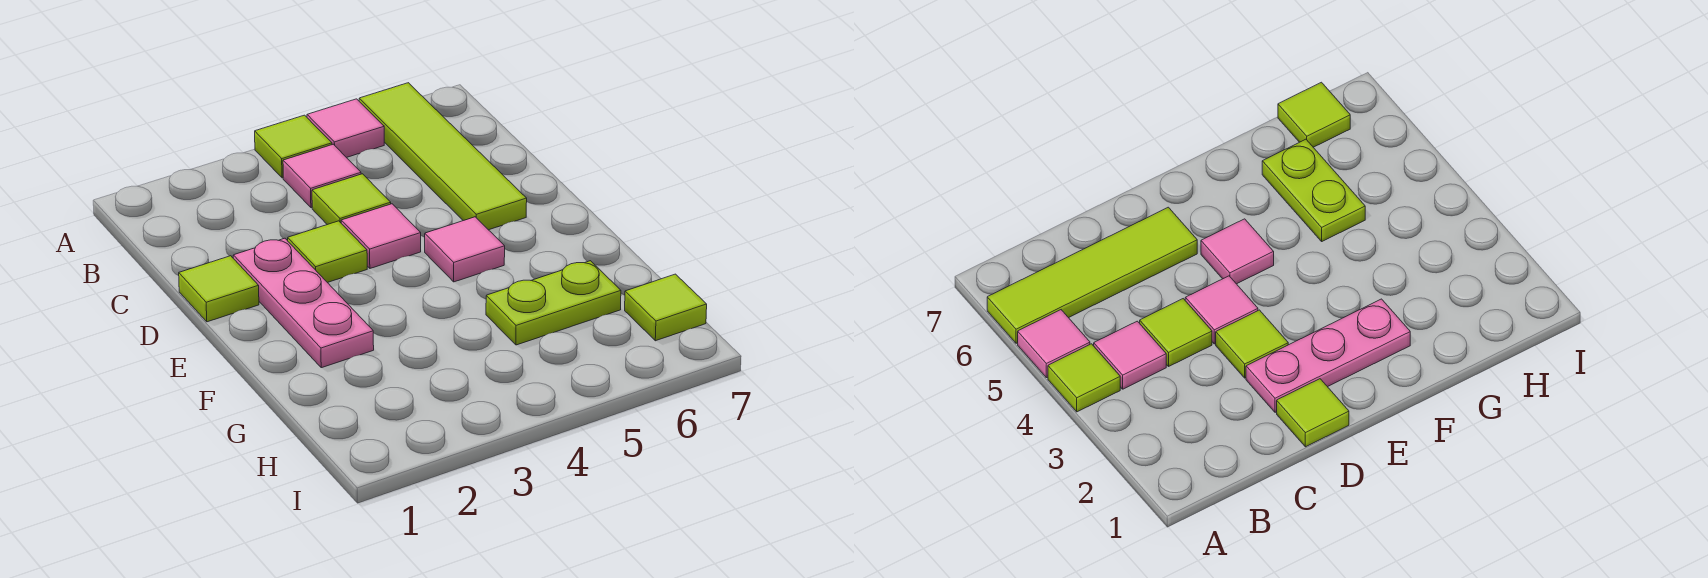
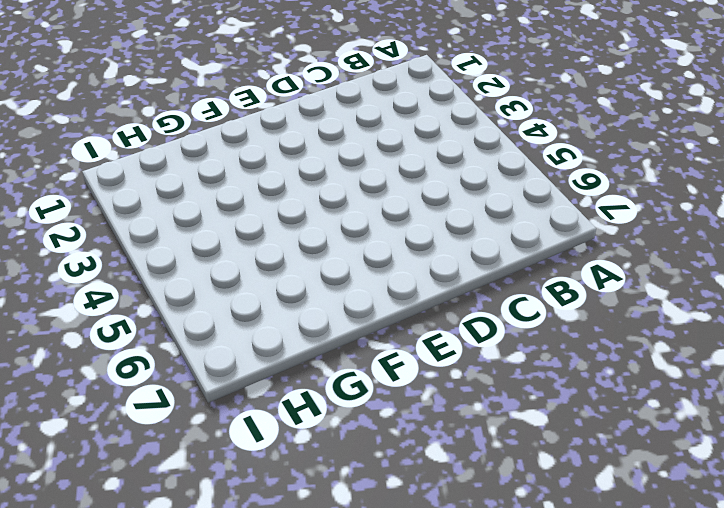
none -> lime 1x1 tile [255,115,332,178]
none -> pink 1x1 tile [307,99,384,158]
none -> lime 1x4 tile [359,83,527,230]

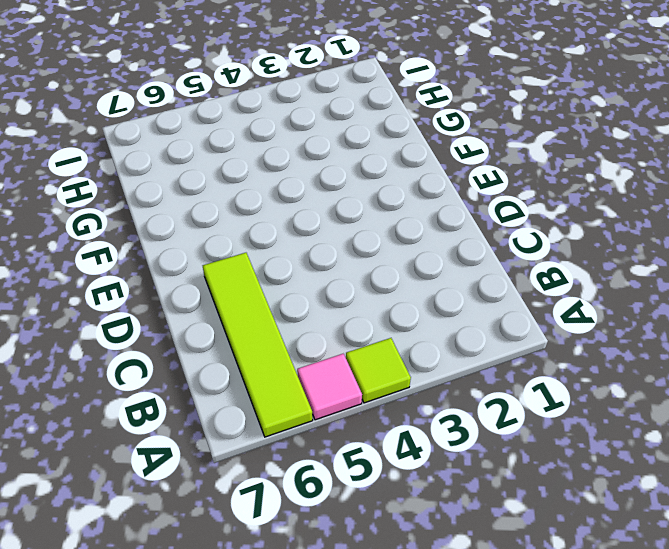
none -> pink 1x1 tile [283,144,361,208]
none -> lime 1x1 tile [312,174,391,225]
none -> lime 1x1 tile [179,256,259,322]

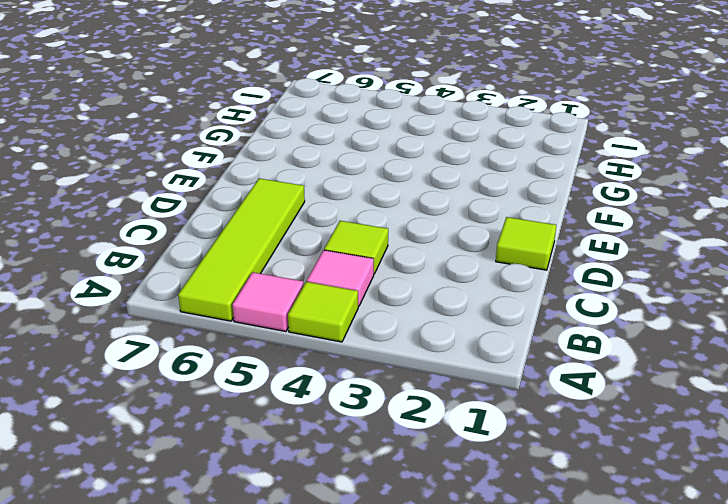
none -> pink 1x3 plate [233,238,374,368]
none -> lime 1x1 tile [288,221,367,283]
none -> pink 1x1 tile [341,204,421,268]

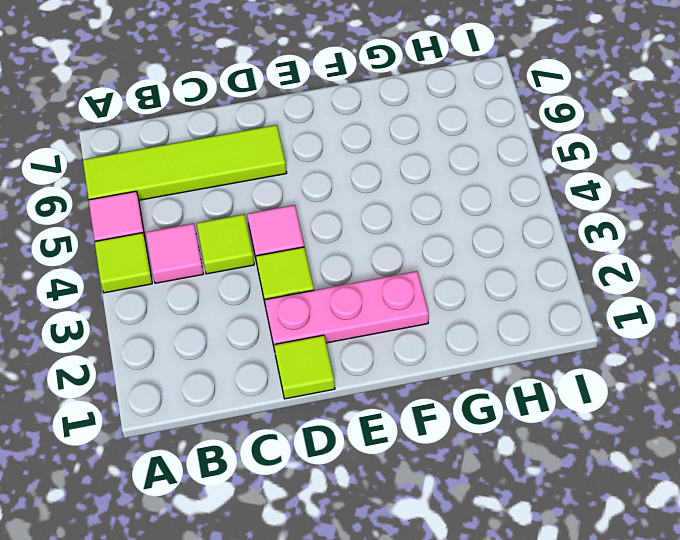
none -> pink 1x1 tile [425,217,505,282]
none -> lime 1x2 plate [486,261,621,345]
none -> lime 1x1 tile [625,274,707,341]

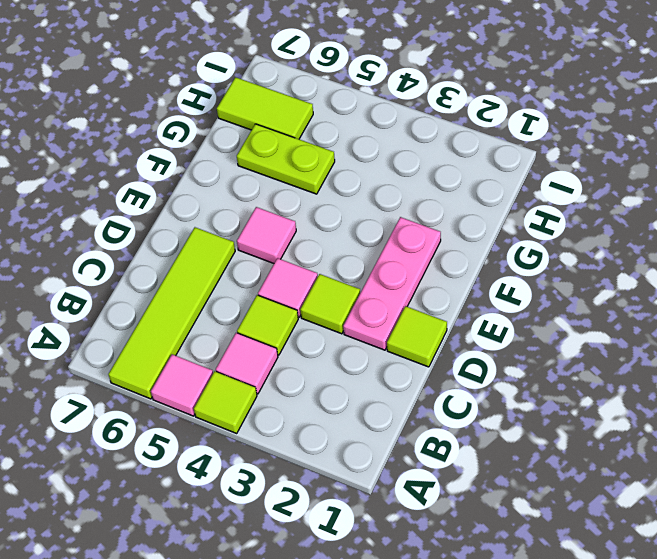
lime 1x2 tile [217,77,313,139] -> lime 1x1 tile [625,274,707,341]

